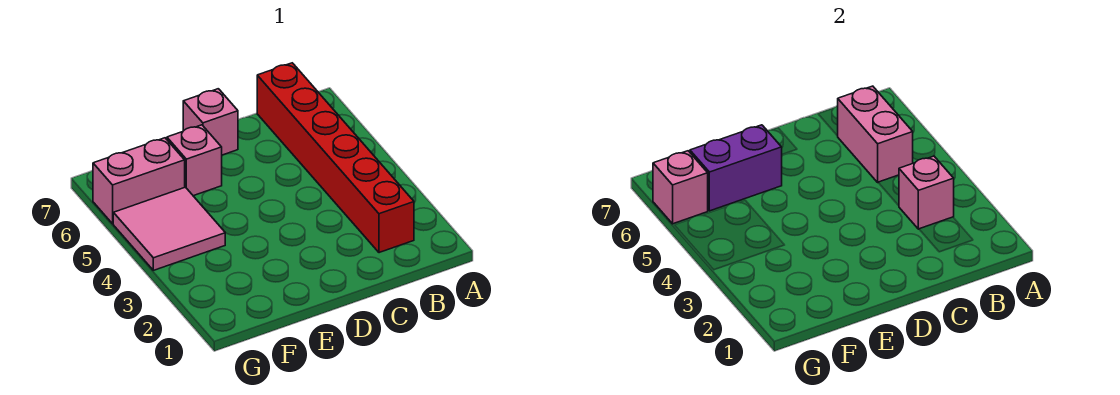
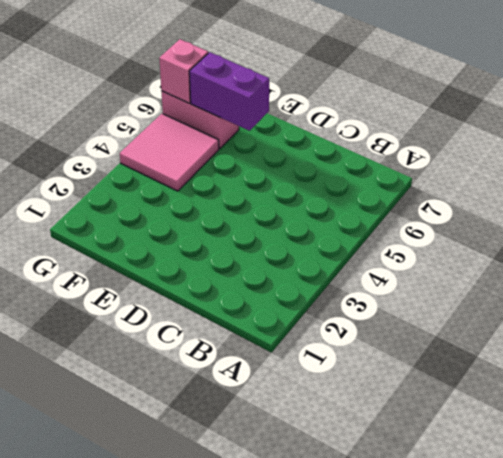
none -> red 1x6 brick [257,63,414,253]
none -> pink 1x1 brick [183,89,238,155]

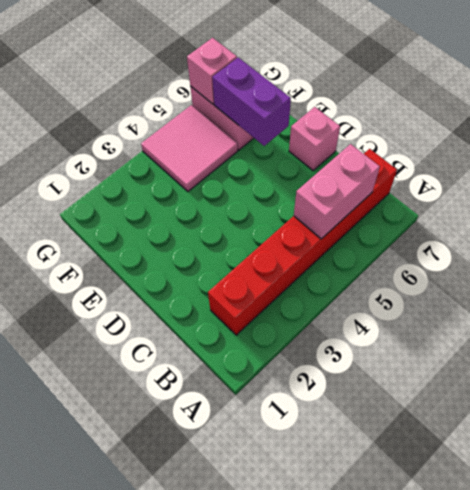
none -> pink 1x1 brick [167,125,222,196]
none -> pink 1x1 brick [899,156,954,229]

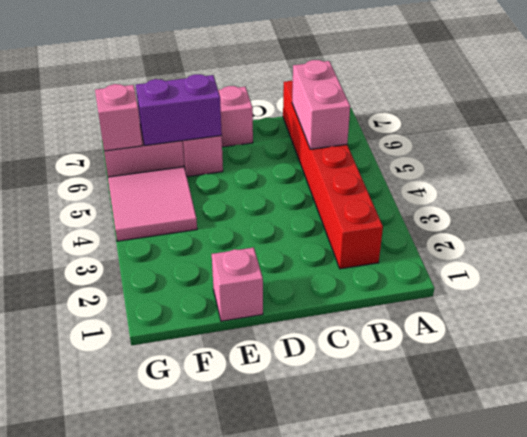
pink 1x1 brick [212,248,263,321] -> pink 1x1 brick moved to [899,156,954,229]

